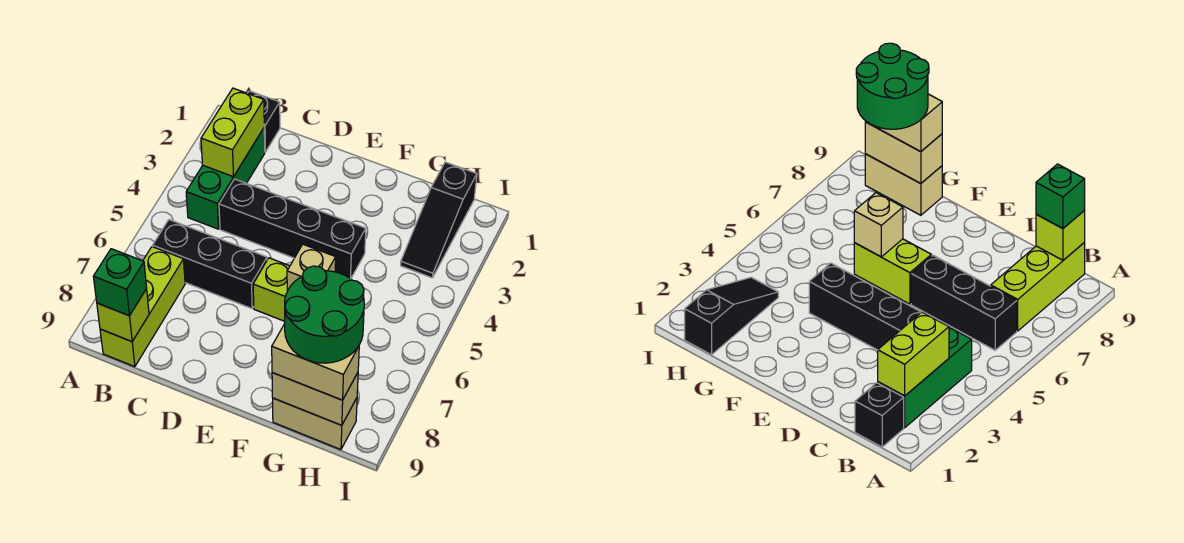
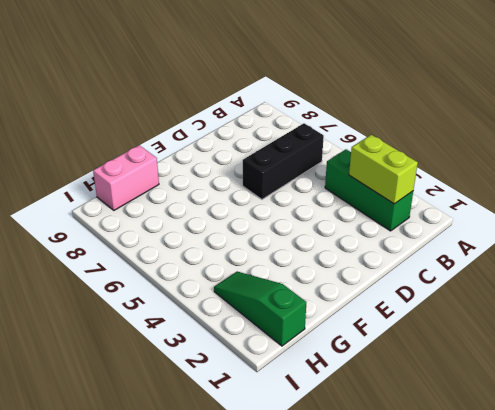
pink 1x2 brick [93,145,159,210] -> tan 1x2 brick [273,398,357,450]
green 1x3 slope [214,272,306,346] -> black 1x3 slope [401,162,477,278]
none -> black 1x1 brick [248,91,280,152]
none -> lime 1x3 brick [100,247,185,367]
none -> black 1x4 brick [219,179,366,279]

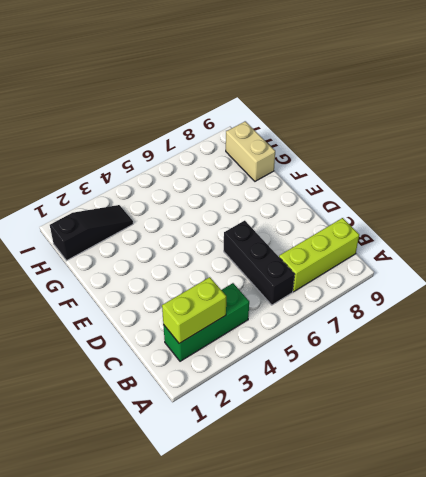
none -> black 1x1 brick [248,91,280,152]
none -> black 1x4 brick [219,179,366,279]
none -> lime 1x2 brick [253,258,290,321]

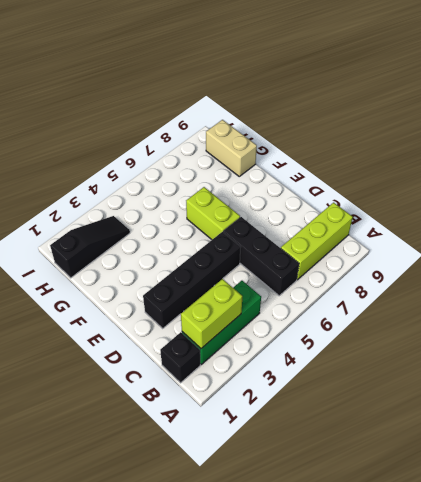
black 1x4 brick [143,232,241,328] -> black 1x4 brick turned to [219,179,366,279]
none -> lime 1x1 brick [97,289,149,342]
none -> tan 1x1 brick [287,244,336,291]
none -> tan 1x2 brick [272,373,358,425]

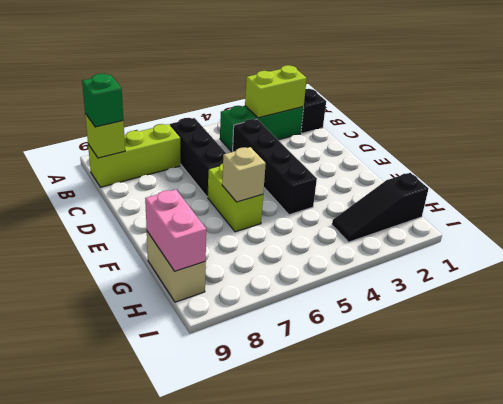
pink 1x2 brick [145,189,206,271] -> tan 1x2 brick [272,373,358,425]
none -> tan 1x2 brick [272,324,359,400]
none -> green 2x2 round brick [285,266,364,363]

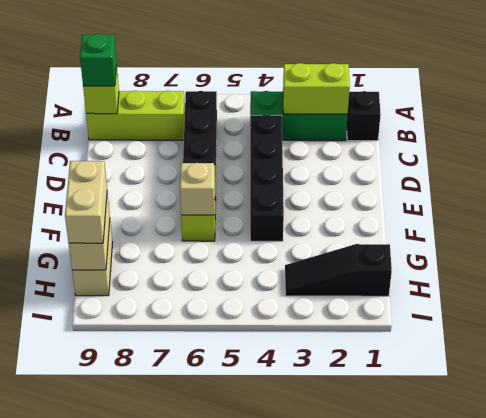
none -> green 2x2 round brick [285,266,364,363]

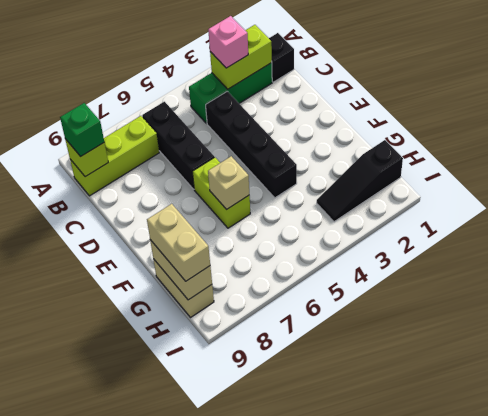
pink 1x1 brick [208,16,248,68] -> none
none -> green 2x2 round brick [285,266,364,363]

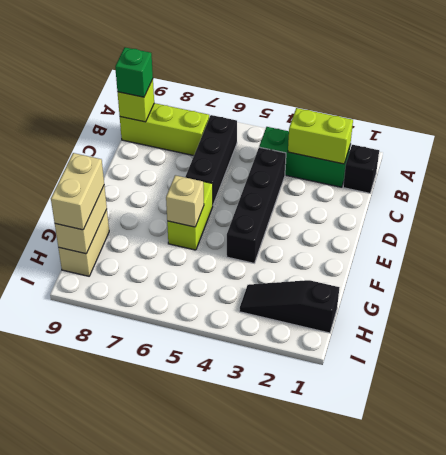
none -> green 2x2 round brick [285,266,364,363]

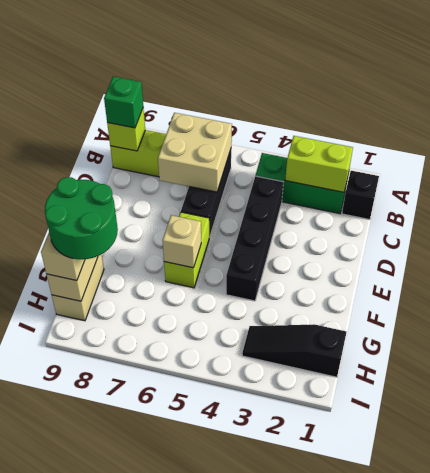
tan 2x2 brick [158,113,232,192] -> none

